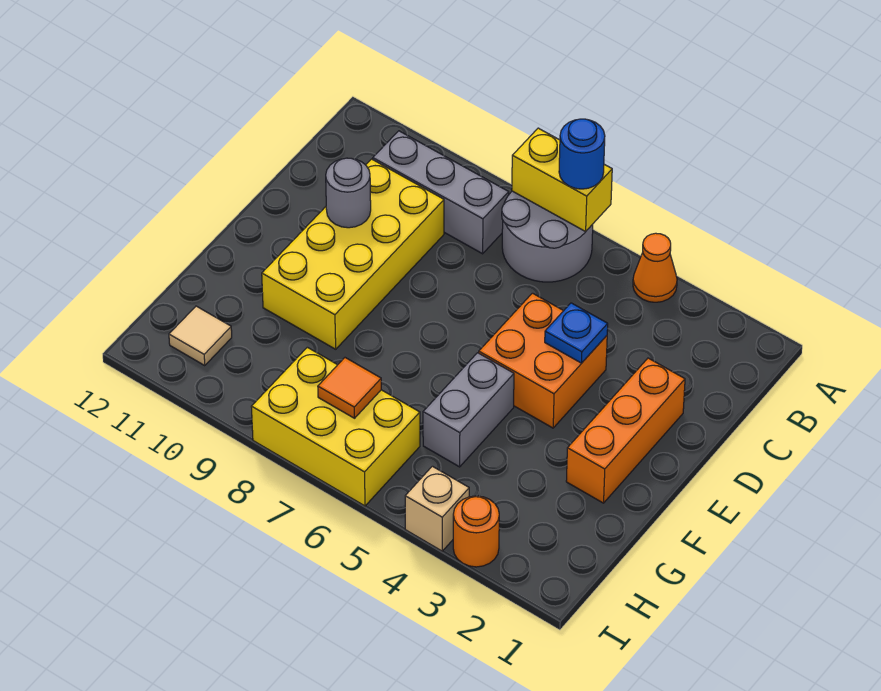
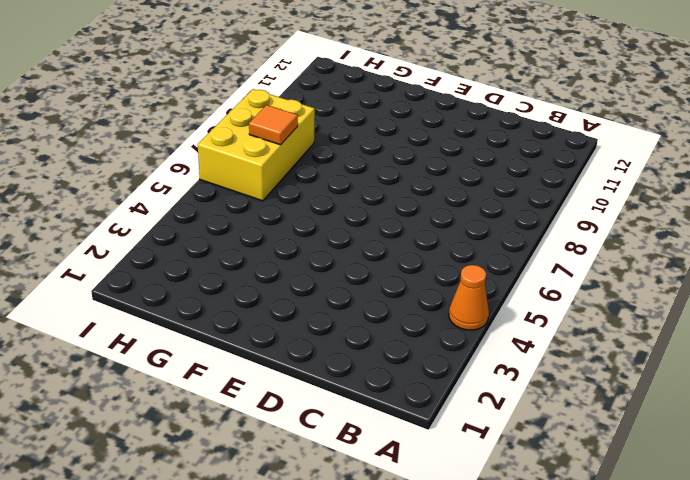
none -> grey 2x2 round brick [502,191,593,282]
none -> grey 1x3 brick [373,131,509,254]
none -> yellow 2x4 brick [262,159,444,349]

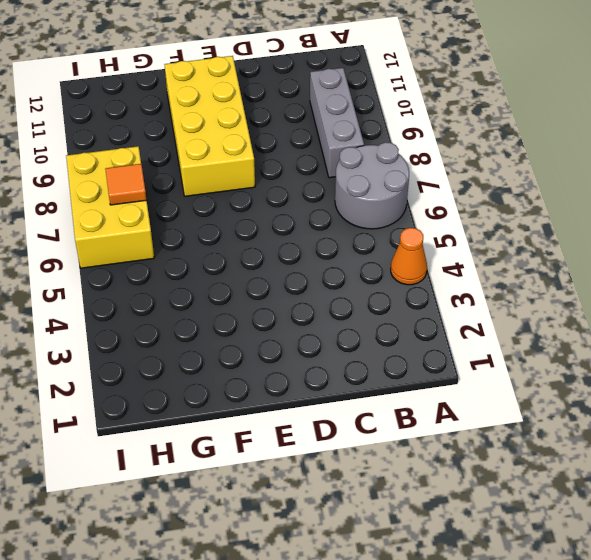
yellow 2x4 brick [164,56,255,196] -> yellow 2x4 brick turned to [262,159,444,349]
none -> orange 1x3 brick [566,358,685,503]
none -> orange 2x2 brick [479,293,607,428]
none -> grey 1x2 brick [423,353,514,467]

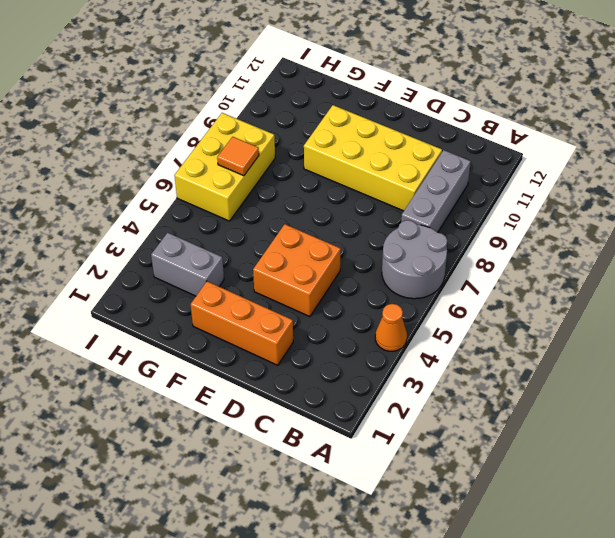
grey 1x2 brick [151,233,224,296] -> grey 1x2 brick moved to [423,353,514,467]
none -> tan 1x1 tile [169,306,232,365]
none -> orange 1x1 round brick [453,496,499,567]
none -> tan 1x1 brick [405,466,469,551]

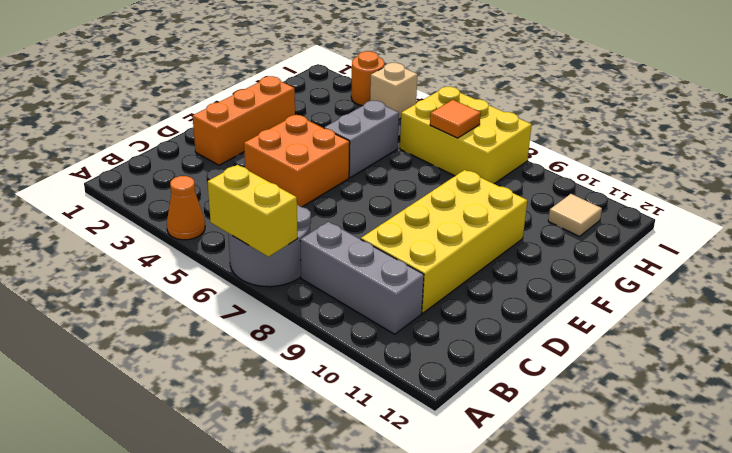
none -> blue 1x1 plate [545,303,608,363]
none -> grey 1x1 round brick [326,158,371,228]
none -> blue 1x1 round brick [559,119,605,189]

